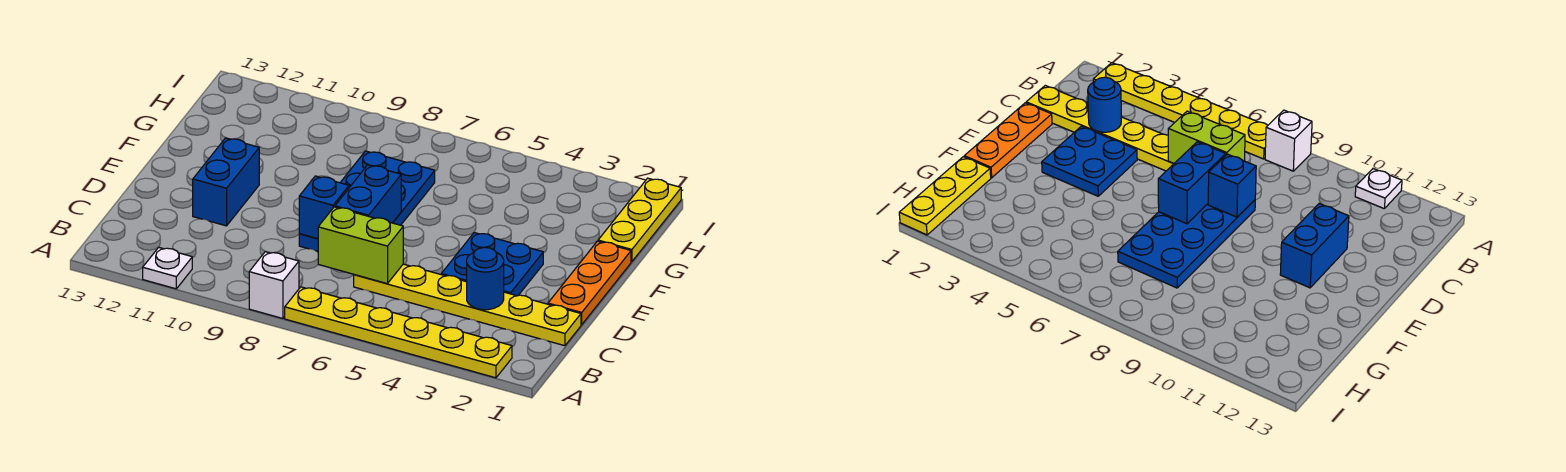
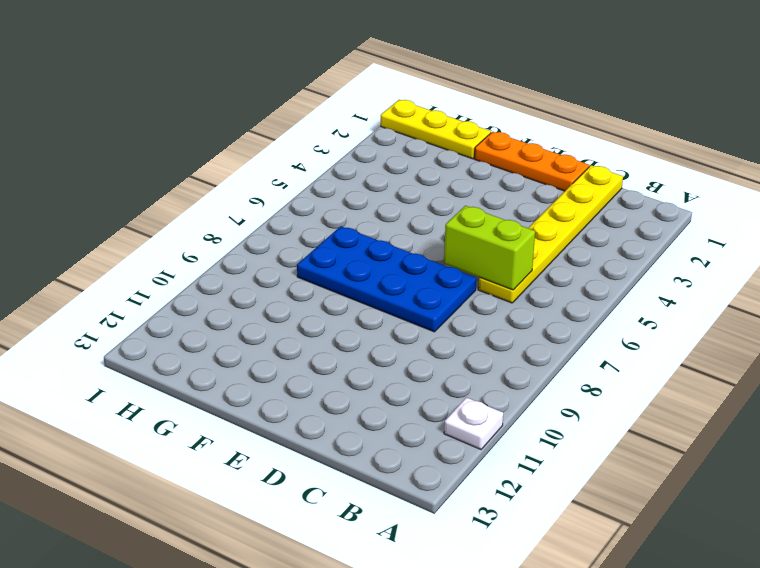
lime 1x2 brick [444,206,535,290] -> lime 1x2 brick turned to [318,207,403,284]
none -> yellow 1x6 plate [285,287,512,378]
none -> white 1x1 brick [249,252,299,318]
none -> blue 2x2 plate [441,233,543,296]

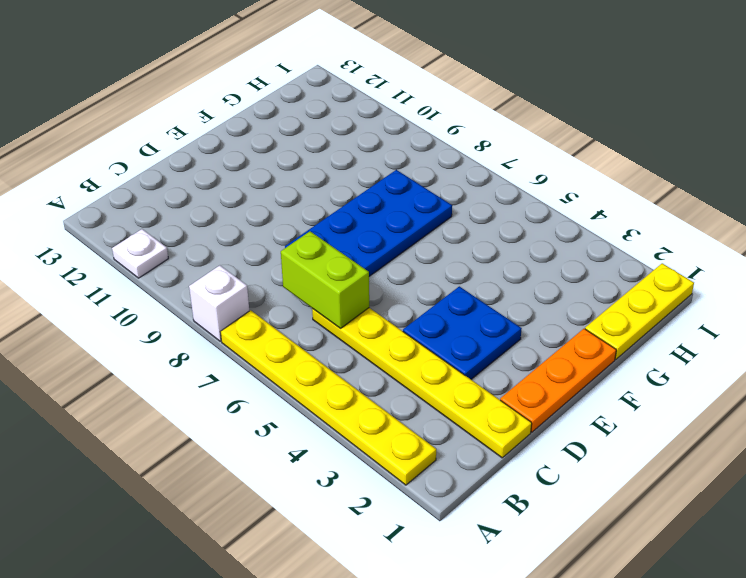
none -> blue 1x2 brick [193,138,259,226]
none -> blue 1x1 round brick [467,247,504,310]
none -> blue 1x2 brick [335,165,401,223]

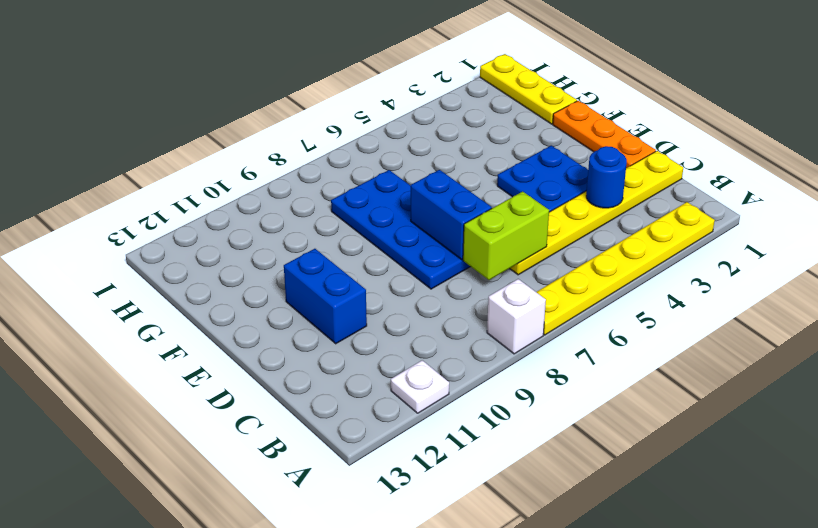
none -> blue 1x1 brick [299,176,349,239]

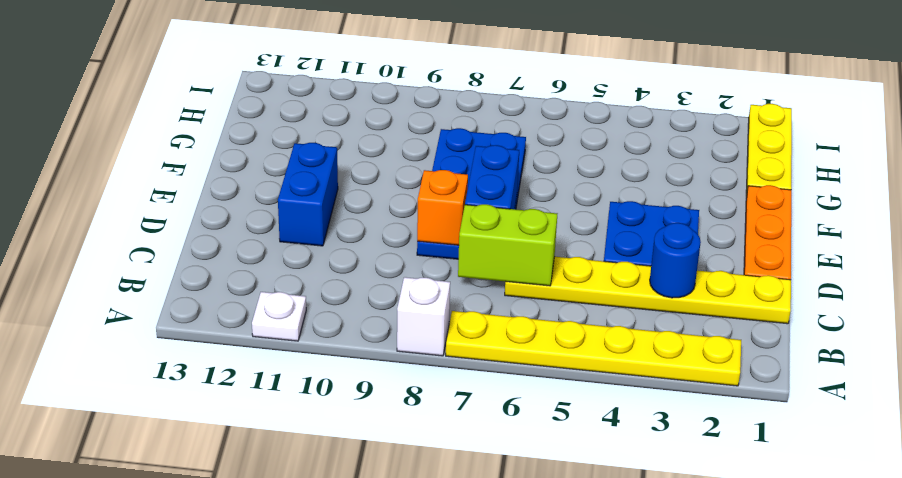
orange 1x1 brick [417,170,468,245] -> blue 1x1 brick [299,176,349,239]

